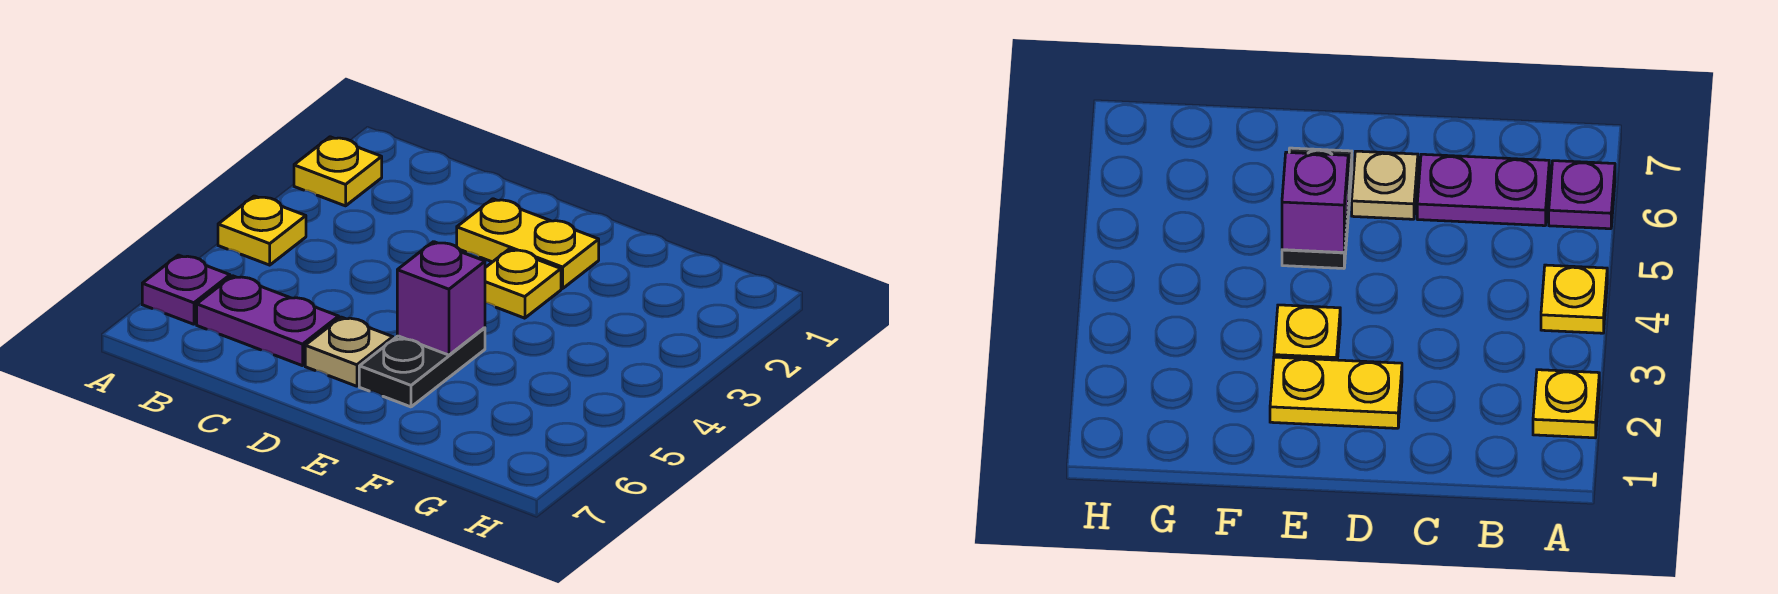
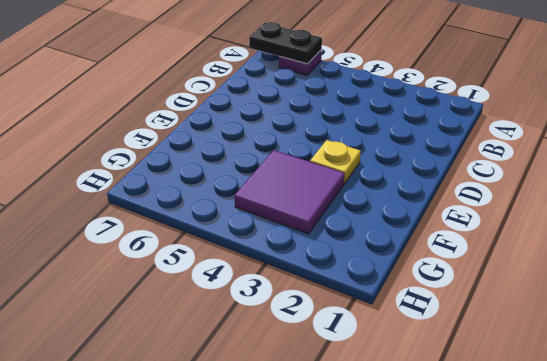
black 1x2 plate [249,22,322,64] -> black 1x2 plate moved to [359,328,485,407]
purple 2x2 tile [235,150,344,234] -> none
none -> yellow 1x1 plate [294,137,382,206]
none -> yellow 1x1 plate [218,196,306,265]

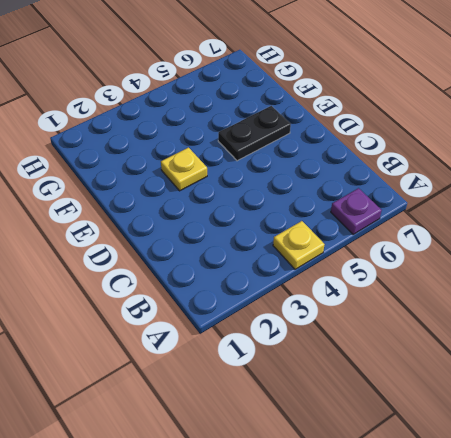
none -> yellow 1x1 plate [294,137,382,206]
none -> purple 1x2 plate [197,276,339,366]

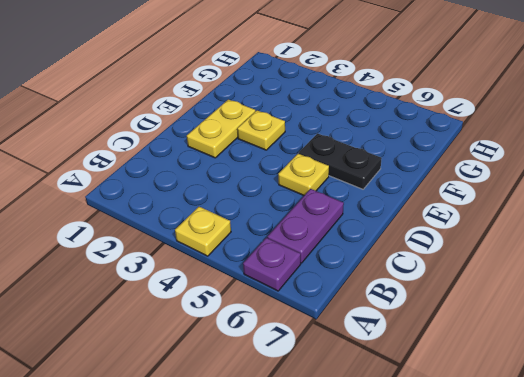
yellow 1x1 plate [278,154,329,195] -> yellow 1x1 plate moved to [294,137,382,206]
none -> tan 1x1 plate [305,317,393,386]
none -> purple 1x1 brick [397,242,485,355]

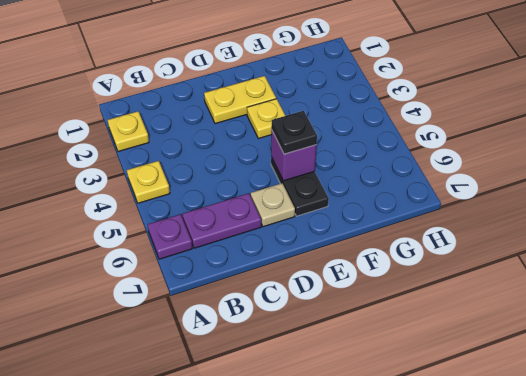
black 1x1 plate [271,111,317,154] -> none

